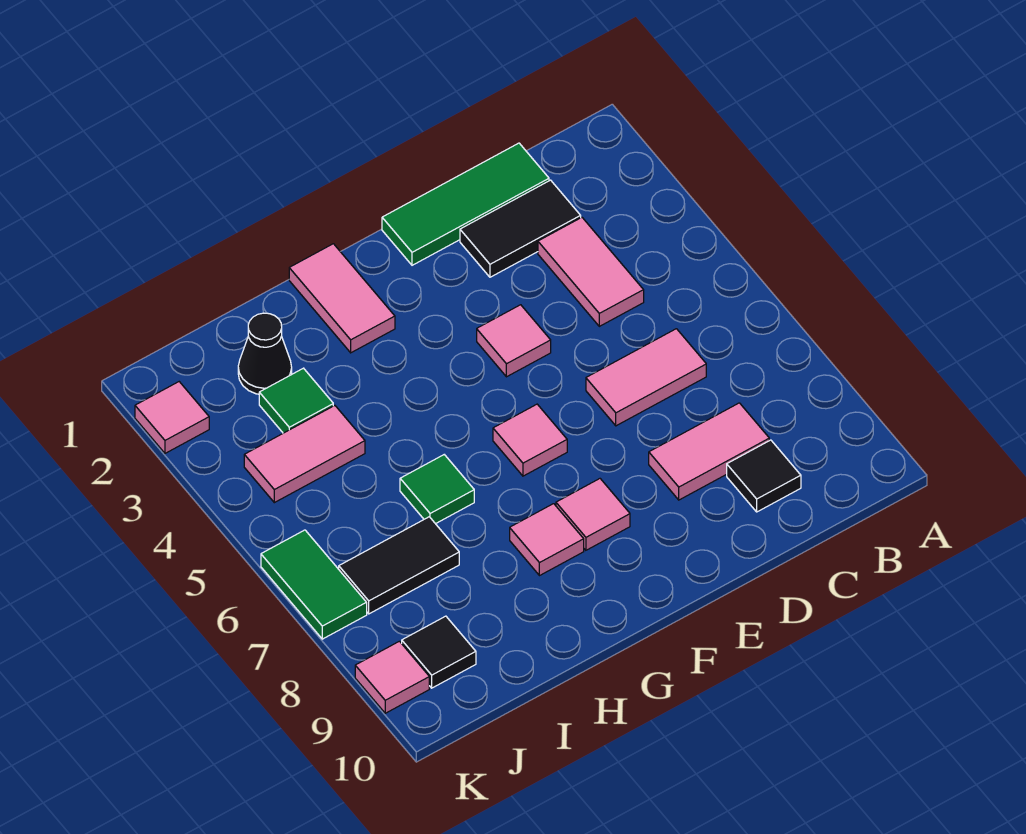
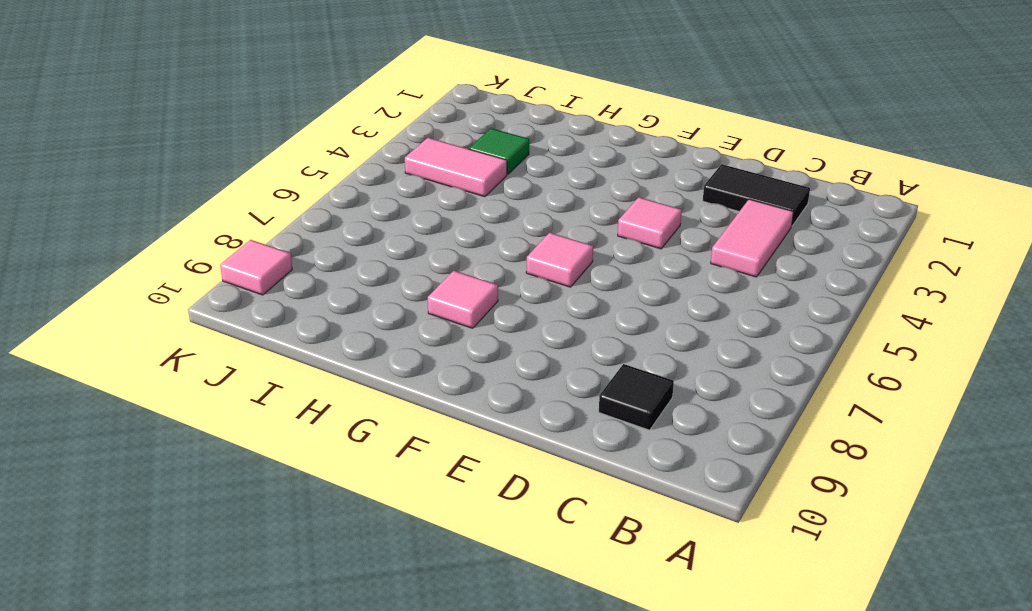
none -> green 1x3 tile [382,143,549,265]
none -> pink 1x2 tile [586,329,706,426]
none -> pink 1x2 tile [649,403,769,500]

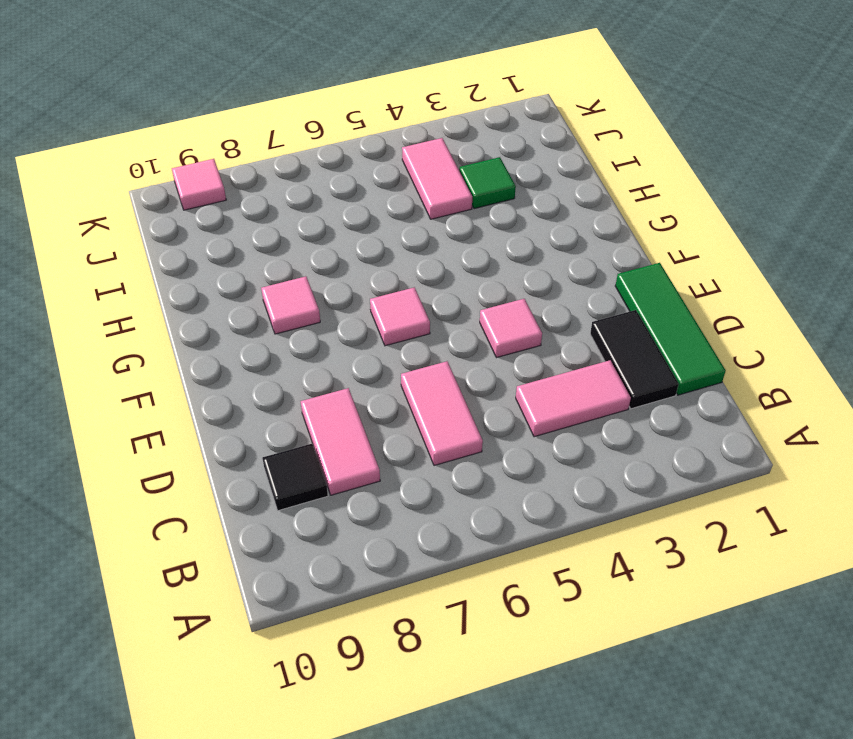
none -> pink 1x1 tile [556,479,630,550]
none -> pink 1x2 tile [289,244,395,353]
none -> green 1x1 tile [400,455,474,524]

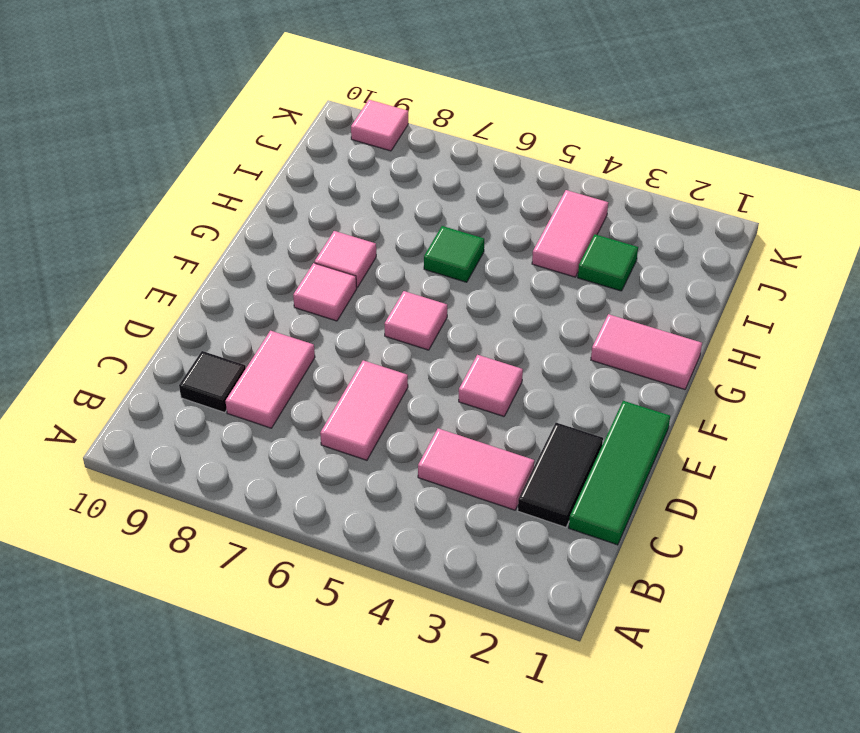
none -> black 1x1 cone [238,313,292,394]
none -> black 1x2 tile [339,517,459,614]
none -> black 1x1 tile [402,616,476,688]

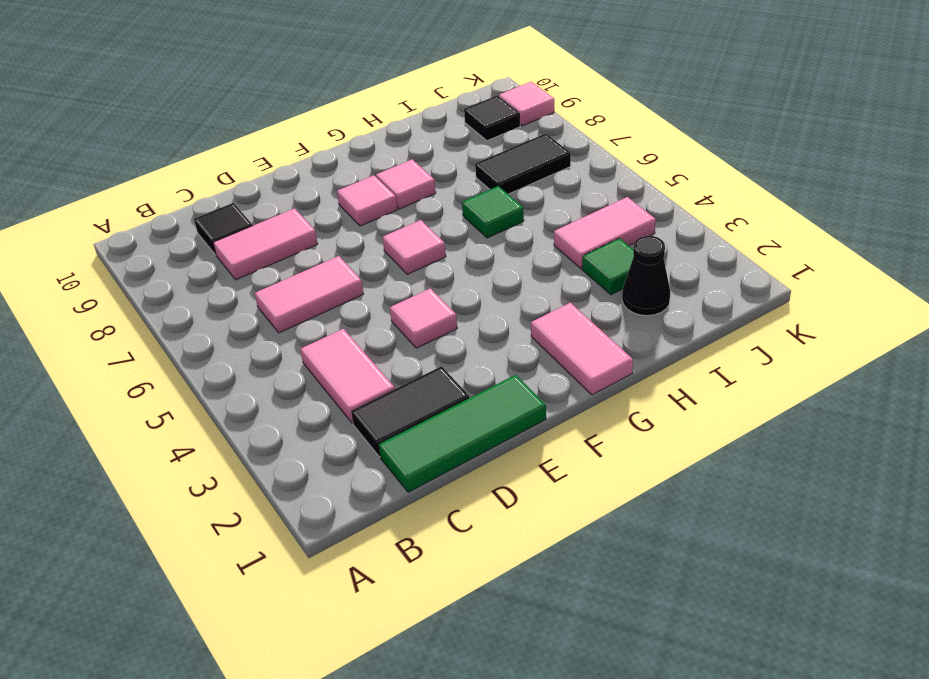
none -> pink 1x1 tile [135,382,209,453]
none -> green 1x2 tile [261,530,367,639]

